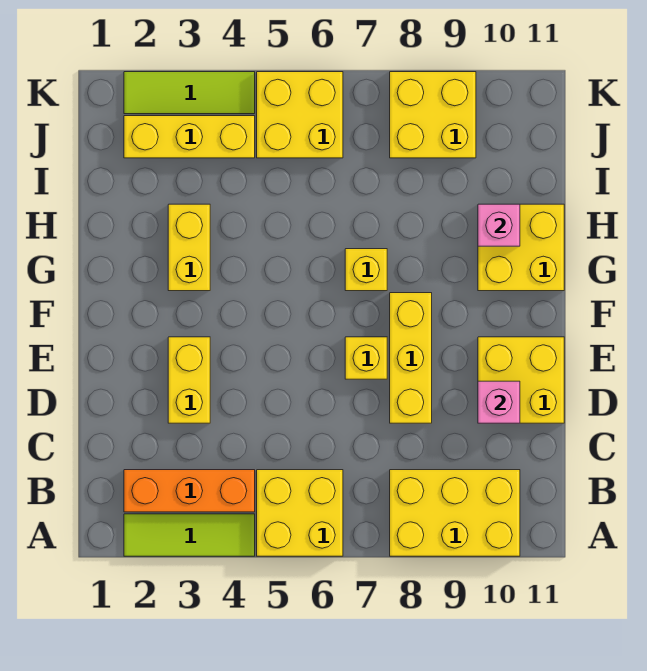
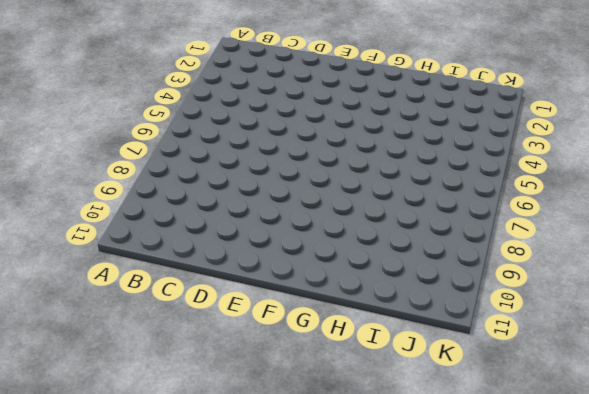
none -> lime 1x3 tile [124,514,255,556]
none -> yellow 2x2 brick [257,470,343,556]
none -> yellow 2x3 brick [390,470,520,556]

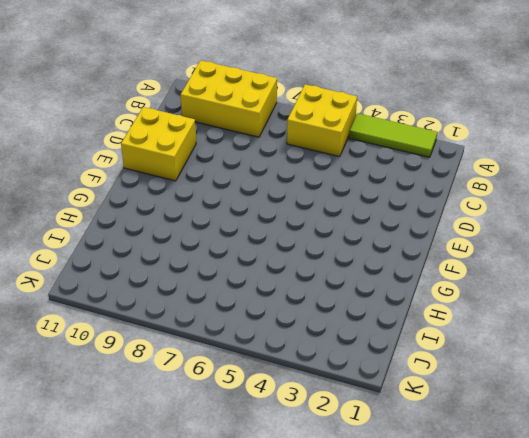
none -> orange 1x3 brick [124,470,255,512]
none -> yellow 1x2 brick [168,337,210,423]
none -> yellow 1x3 brick [390,293,432,423]

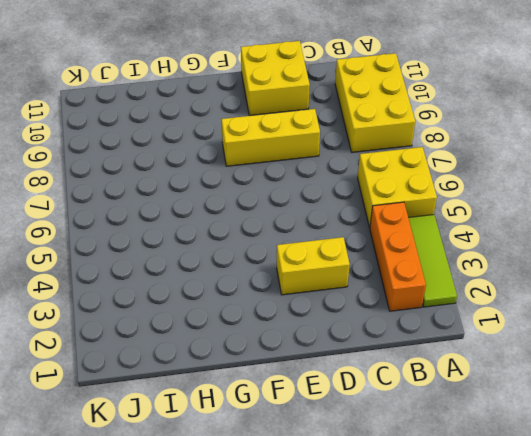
none -> yellow 1x1 brick [345,337,387,379]
none -> yellow 1x2 brick [168,204,210,291]
none -> yellow 1x1 brick [345,249,387,291]

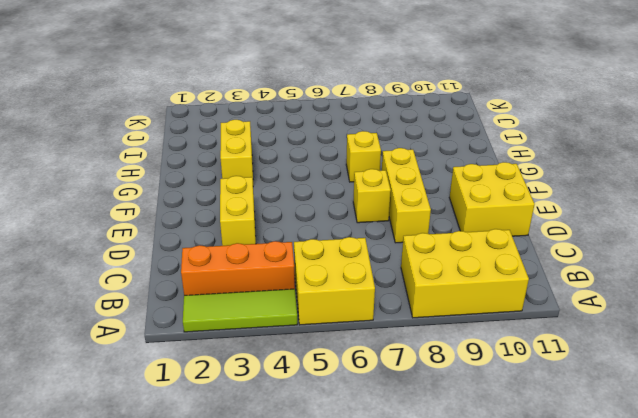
none -> yellow 2x2 brick [478,204,564,291]
none -> yellow 1x3 brick [124,116,255,158]
none -> yellow 2x2 brick [257,72,343,158]

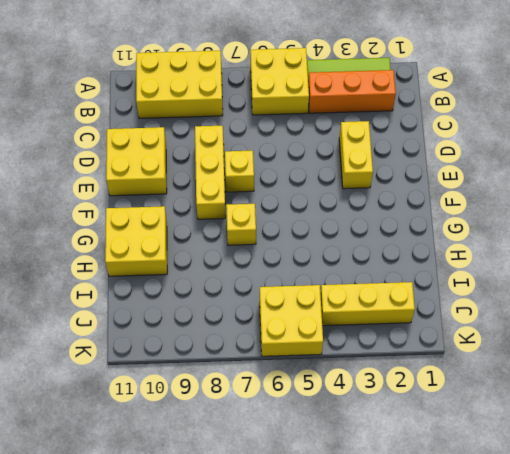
none -> yellow 1x2 brick [168,204,210,291]
none -> yellow 2x2 brick [390,72,476,158]
none -> lime 1x3 tile [124,72,255,114]

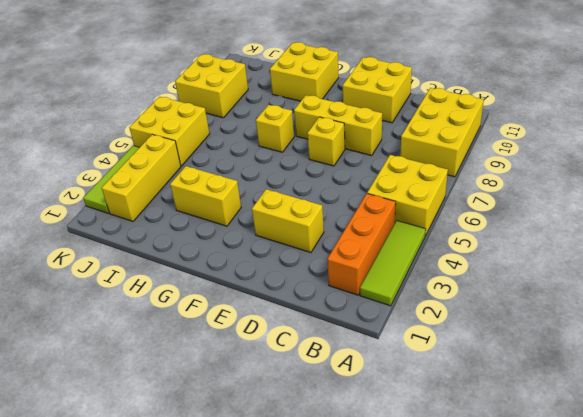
none -> pink 1x1 brick [478,381,520,423]
none -> pink 1x1 brick [478,204,520,246]

